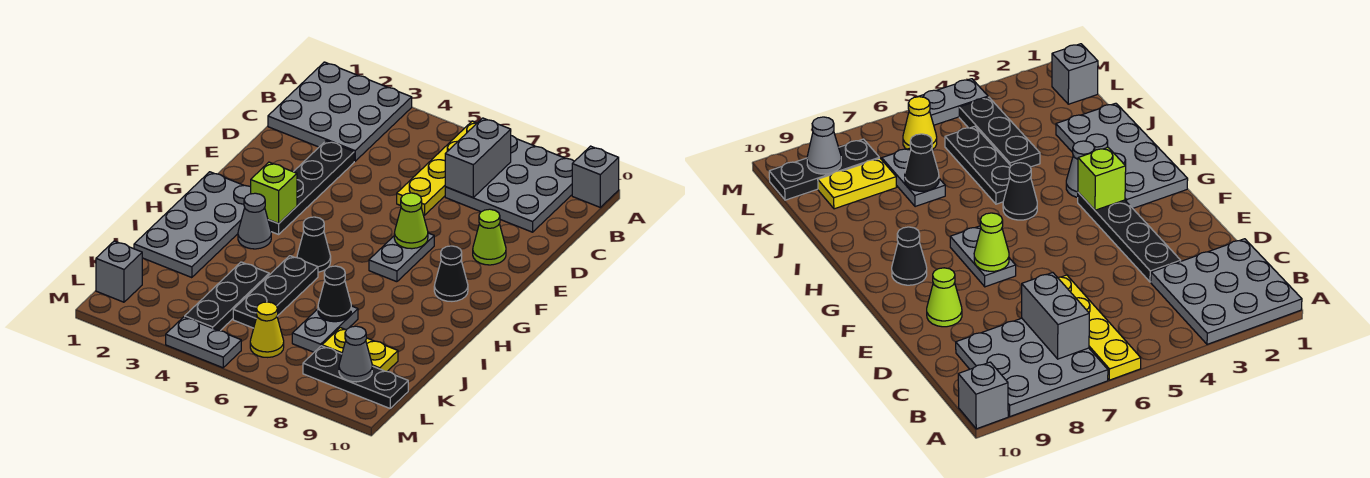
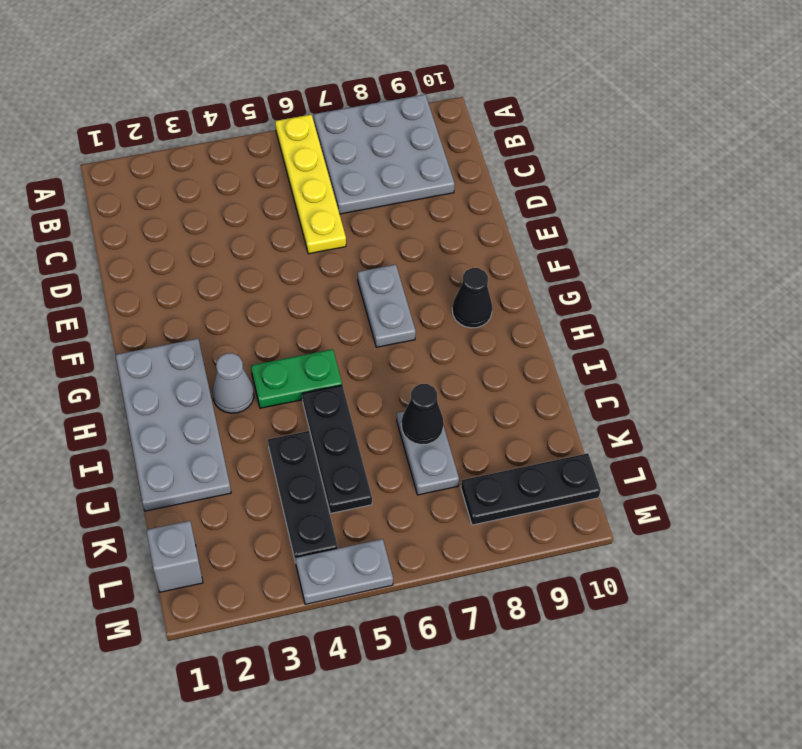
green 1x2 plate [251,349,342,408] -> black 1x1 cone [297,217,331,272]
none -> grey 3x3 plate [268,62,412,161]
none -> grey 1x1 brick [572,146,619,207]
none -> black 1x4 plate [268,141,354,234]

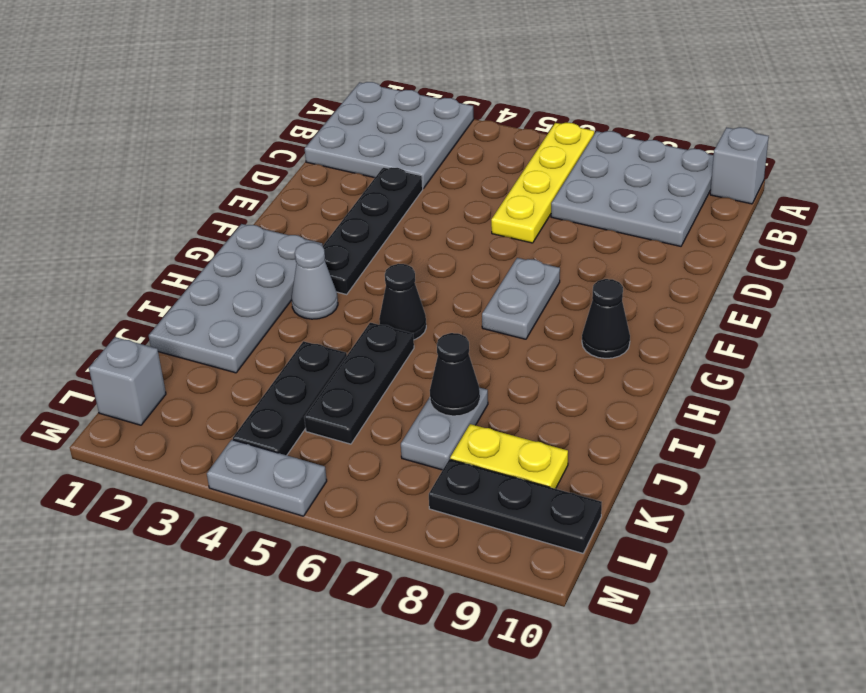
none -> lime 1x1 cone [473,209,506,265]
none -> yellow 1x1 cone [250,302,284,357]
none -> grey 1x2 brick [445,118,511,197]

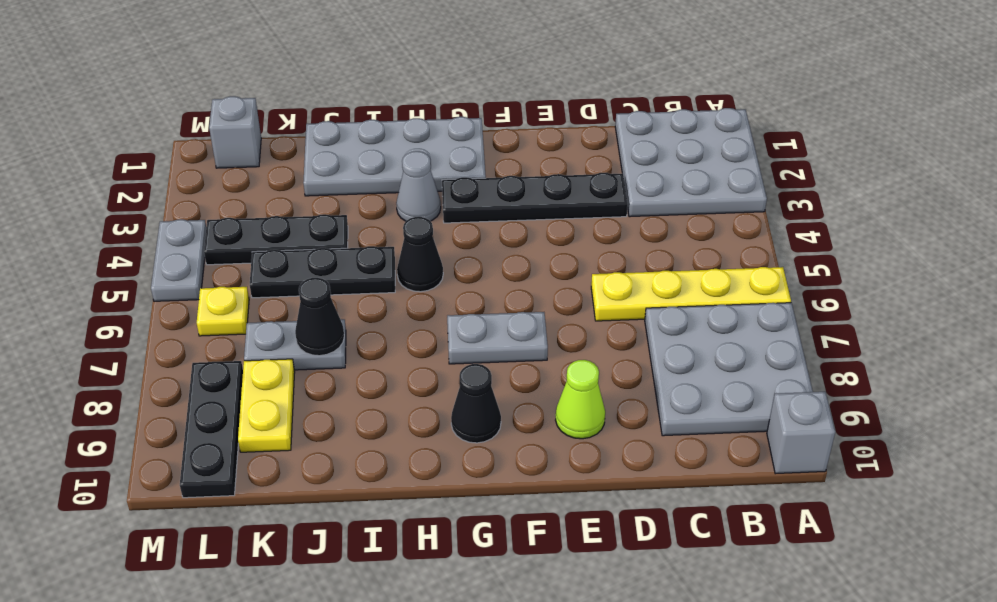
yellow 1x1 plate [197,287,249,336] -> yellow 1x1 cone [250,302,284,357]
none -> grey 1x2 brick [445,118,511,197]
none -> lime 1x1 cone [394,193,428,249]
none -> lime 1x1 brick [251,162,297,223]

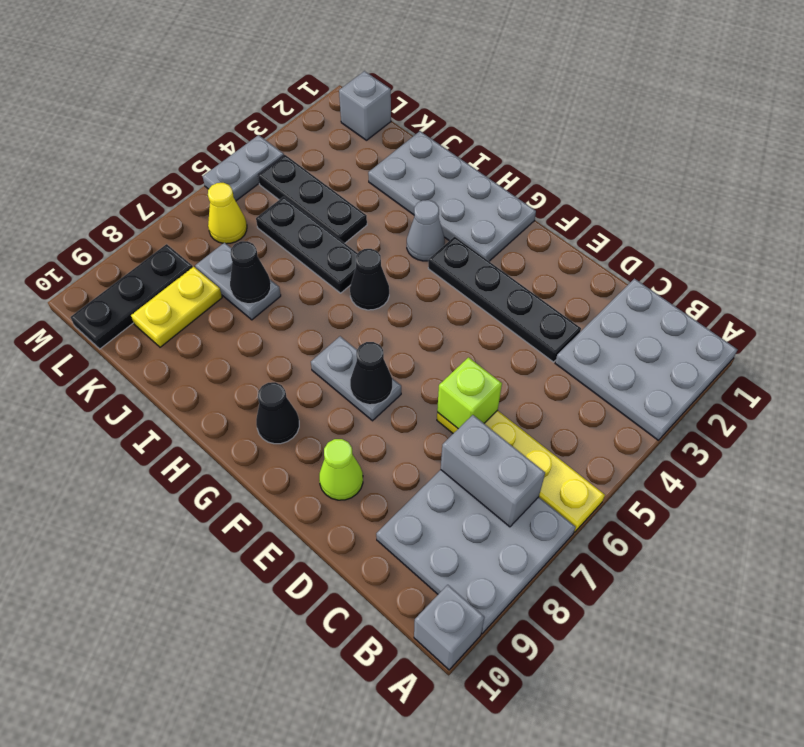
lime 1x1 brick [437,357,502,429] -> lime 1x1 brick moved to [251,162,297,223]
black 1x1 cone [350,342,392,405] -> lime 1x1 cone [394,193,428,249]
none -> grey 1x1 cone [339,326,372,382]

